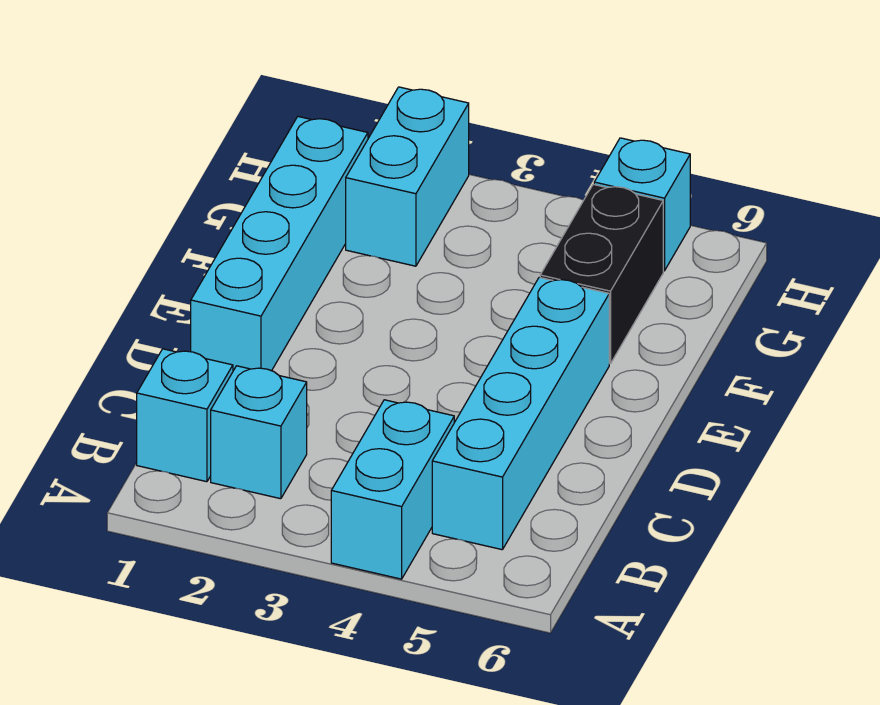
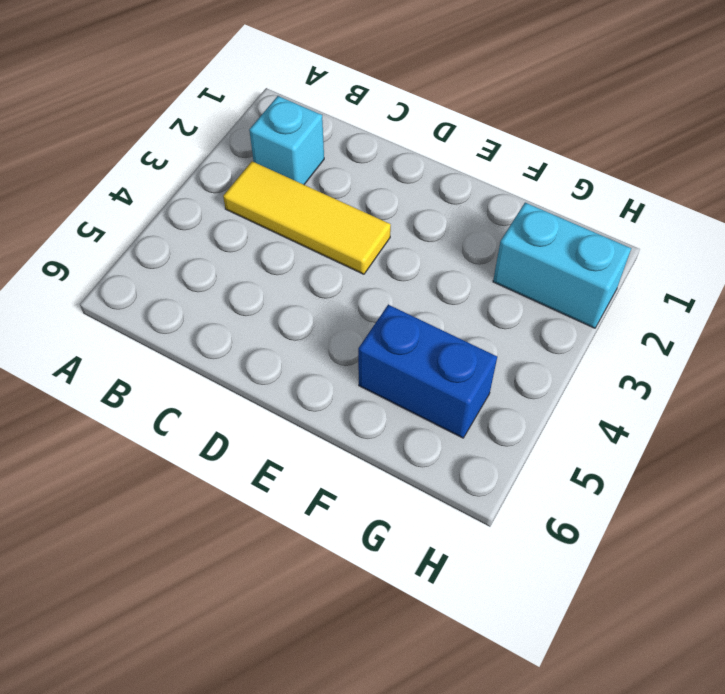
yellow 1x3 tile [223,161,391,274] -> none
blue 1x2 brick [358,305,497,438] -> black 1x2 brick [540,184,663,364]
none -> cyan 1x2 brick [331,400,454,579]
none -> cyan 1x1 brick [137,349,233,482]

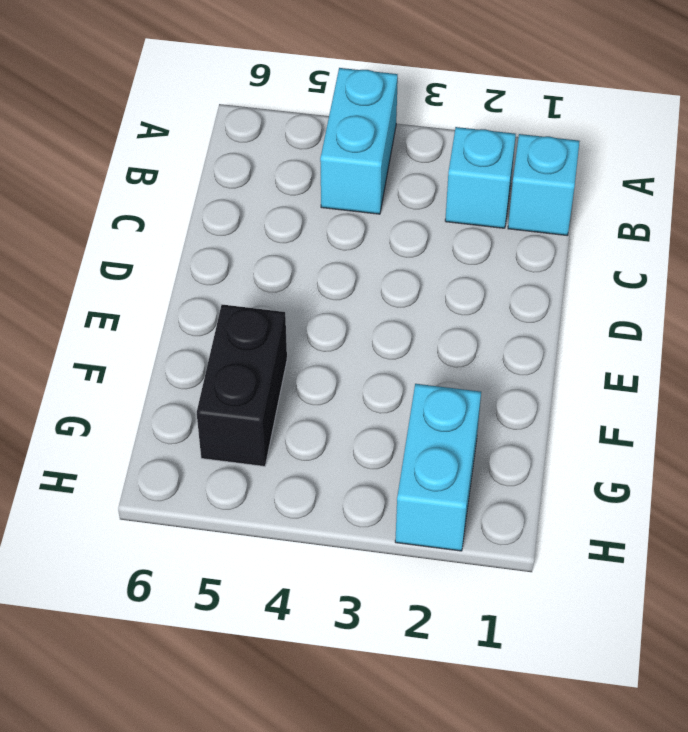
none -> cyan 1x4 brick [432,277,609,550]
none -> cyan 1x4 brick [191,117,368,371]

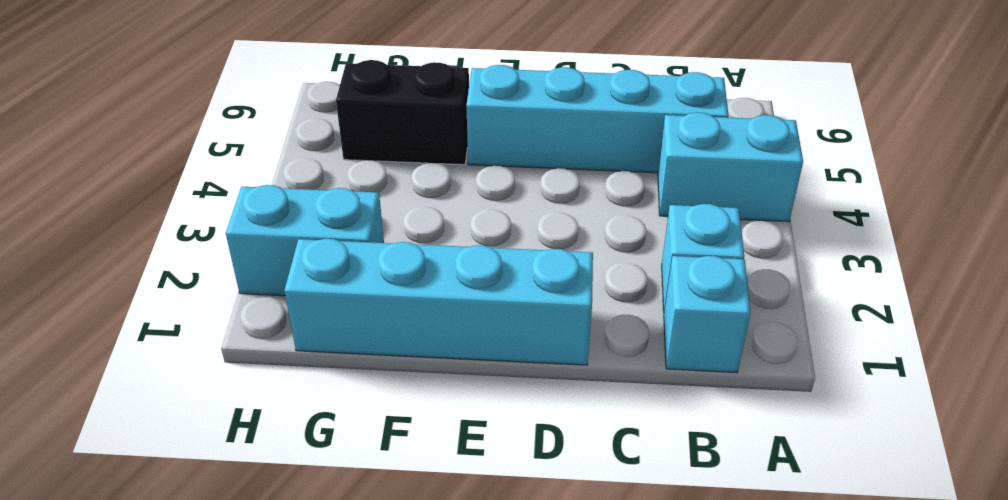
none -> cyan 1x1 brick [594,138,690,271]

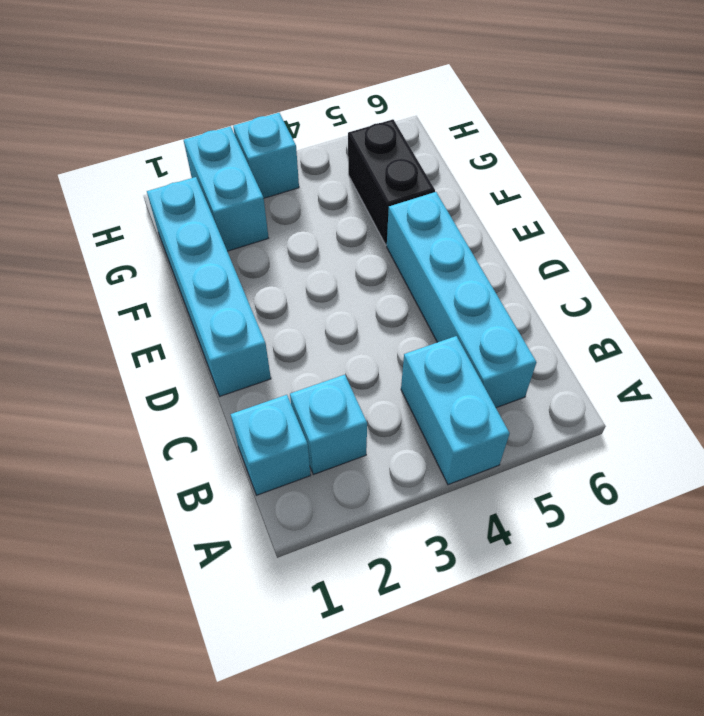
cyan 1x1 brick [233,113,299,198] -> cyan 1x1 brick moved to [594,138,690,271]

